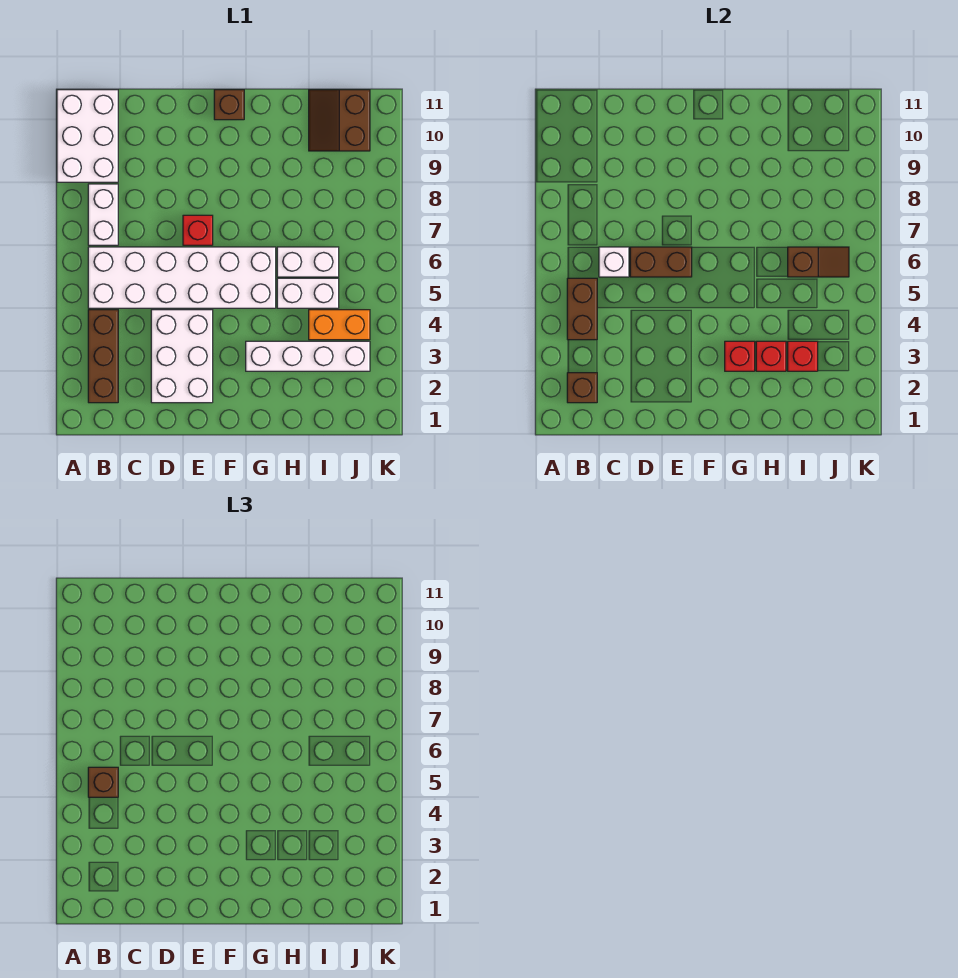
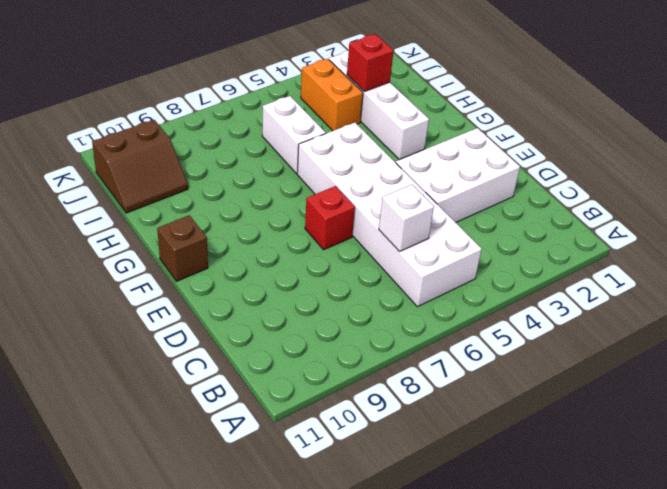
none -> white 2x3 brick [57,90,118,182]
none -> brown 1x3 brick [88,310,118,403]
none -> white 1x2 brick [88,184,118,245]

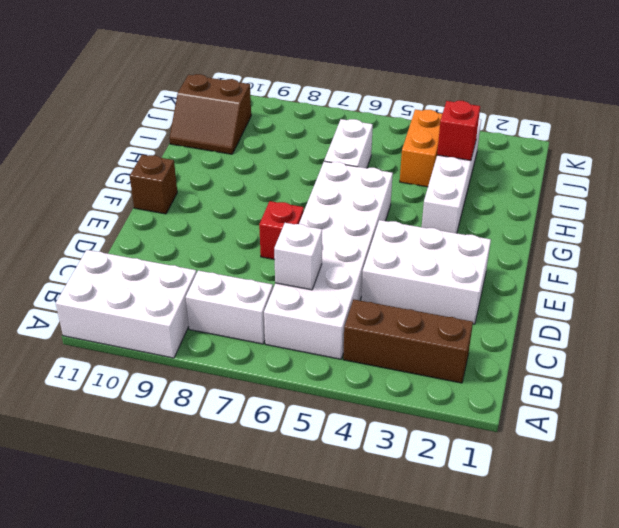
none -> white 1x2 brick [277,278,339,308]
none -> brown 1x1 brick [567,373,597,403]
none -> brown 1x2 brick [567,278,597,340]

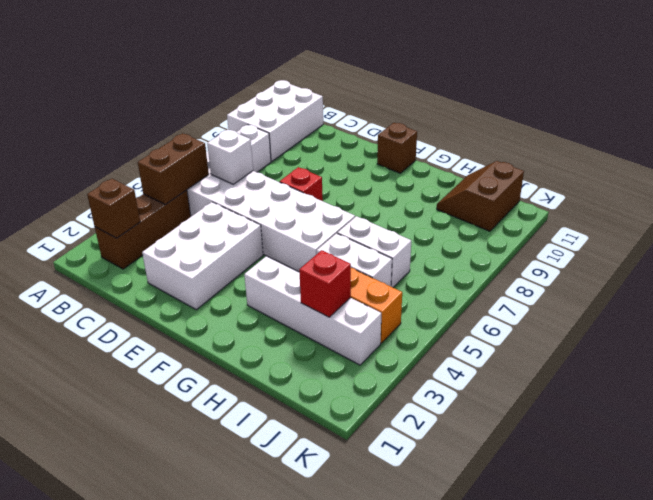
none -> brown 1x2 brick [630,247,692,277]
none -> red 1x1 brick [725,341,755,371]
none -> red 1x1 brick [756,341,786,371]

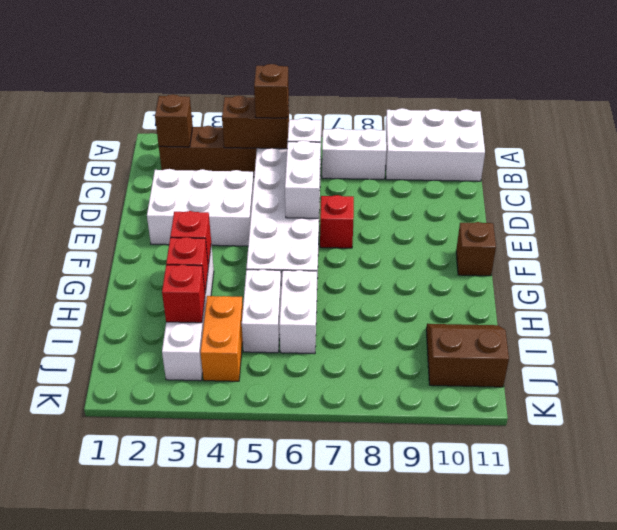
white 1x2 brick [285,140,320,218] -> brown 1x2 brick [630,247,692,277]
none -> brown 1x2 slope [788,247,849,277]

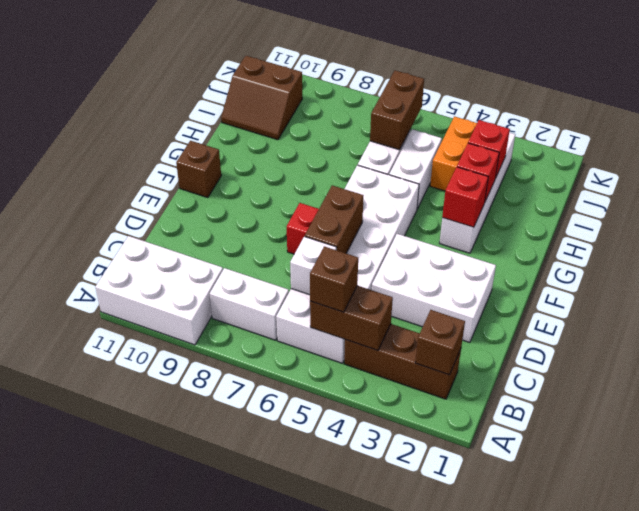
brown 1x2 brick [370,70,424,150] -> brown 1x2 slope [788,247,849,277]

